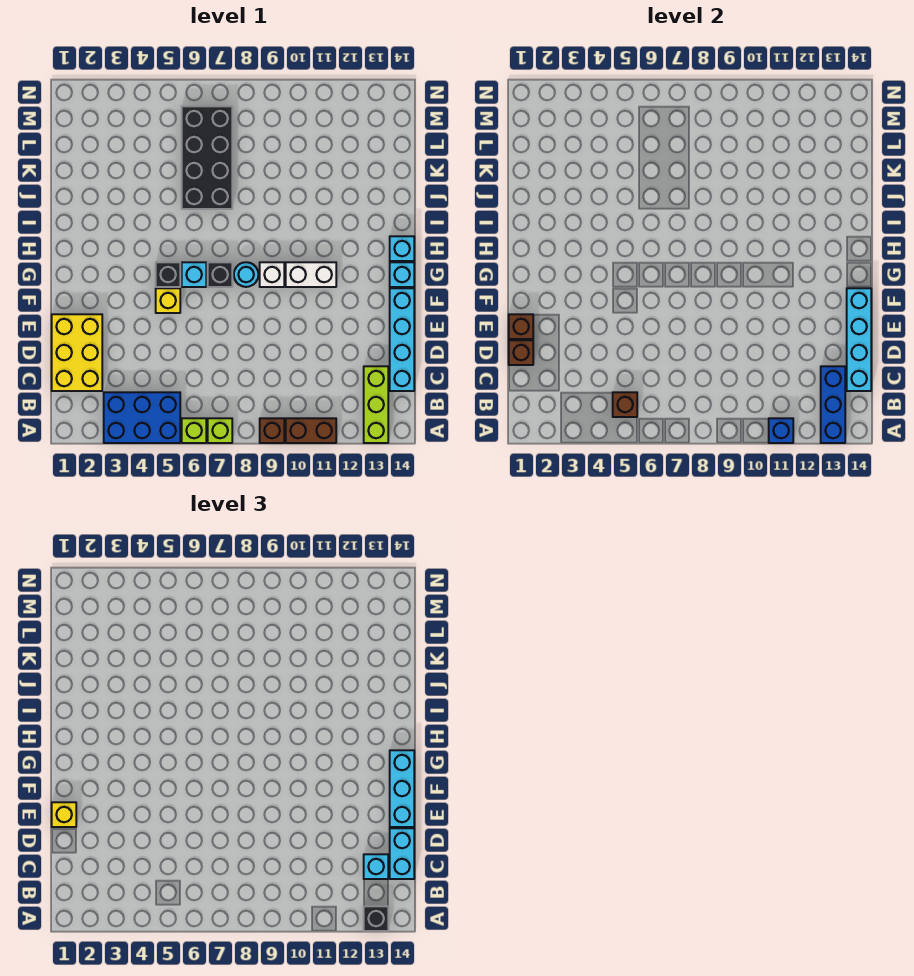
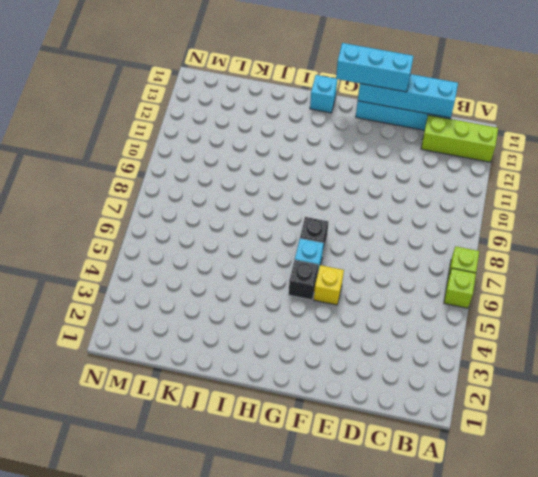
none -> blue 2x3 brick [104,392,180,443]
none -> brown 1x1 brick [260,418,284,443]
none -> brown 1x2 brick [286,418,336,443]

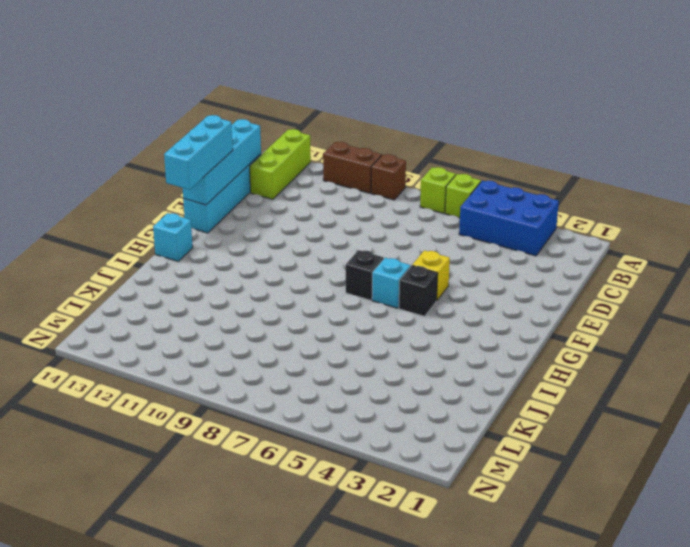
none -> yellow 2x3 brick [52,314,102,391]
none -> cyan 1x1 round brick [234,262,258,287]
none -> white 1x1 brick [260,262,284,287]

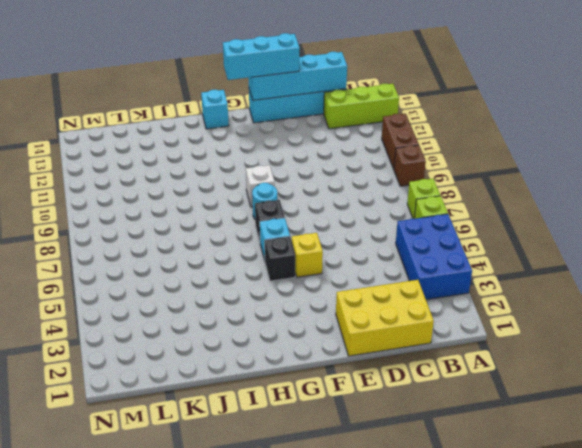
none -> white 1x2 brick [286,262,336,287]
none -> cyan 1x1 brick [390,262,414,287]
none -> black 2x4 brick [182,106,232,209]

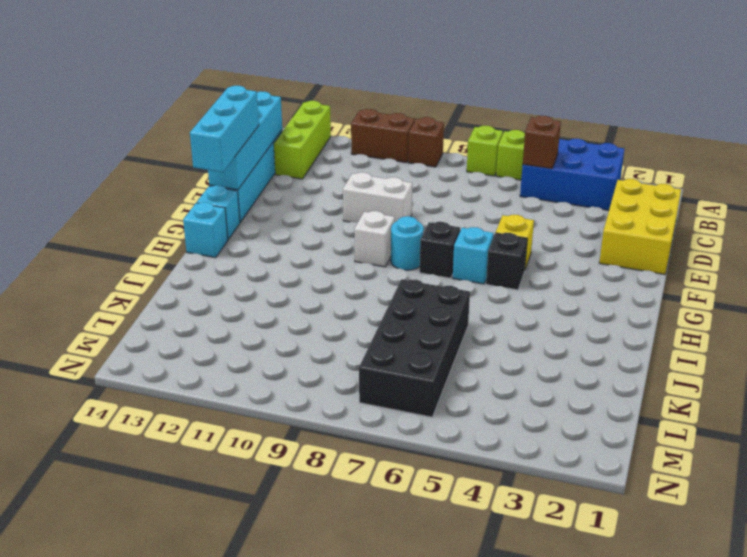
white 1x2 brick [343,172,412,223] -> white 1x2 brick moved to [286,262,336,287]
none -> blue 1x1 brick [769,418,793,443]
none -> blue 1x3 brick [821,366,845,443]
none -> brown 1x1 brick [509,340,533,365]

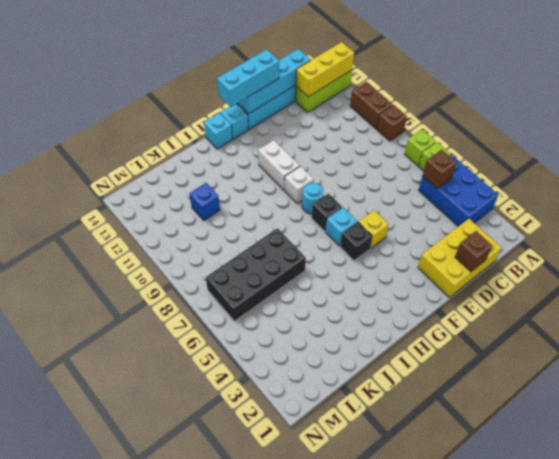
yellow 1x3 brick [296,42,354,97] -> blue 1x3 brick [821,366,845,443]
blue 1x1 brick [189,183,220,220] -> blue 1x1 brick moved to [769,418,793,443]
none -> brown 1x1 brick [509,314,533,339]
none -> black 1x1 brick [364,906,388,931]
none -> cyan 1x1 brick [364,854,388,879]

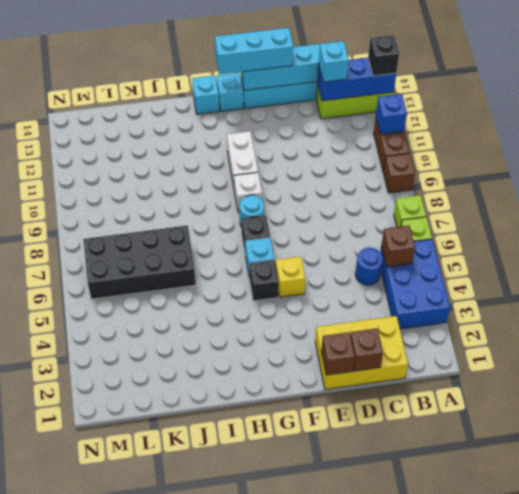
blue 1x1 round brick [355,248,383,285] -> none
none -> cyan 1x2 brick [390,828,414,879]
none -> yellow 1x1 brick [52,802,76,827]

